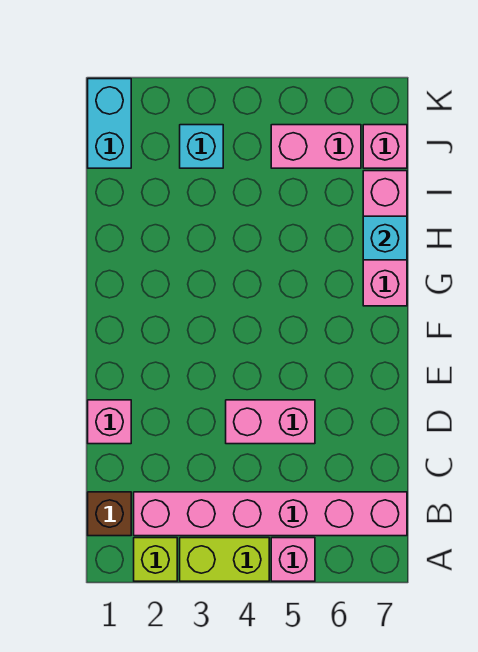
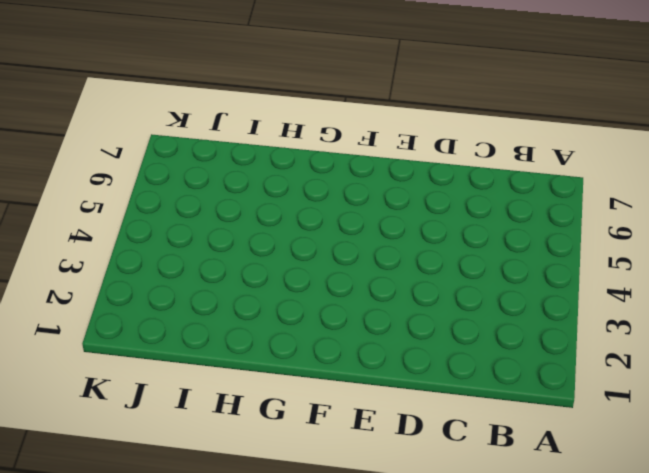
none -> lime 1x1 brick [134,538,177,581]
none -> lime 1x2 brick [180,538,269,581]
none -> pink 1x1 brick [271,538,315,581]

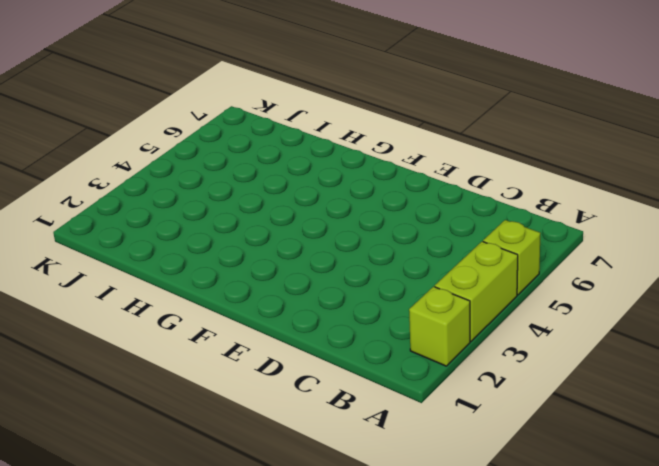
lime 1x1 brick [483,220,541,295] -> pink 1x1 brick [271,538,315,581]
none -> brown 1x1 brick [88,492,131,536]
none -> pink 1x6 brick [134,492,407,536]
none -> pink 1x1 brick [88,400,131,444]

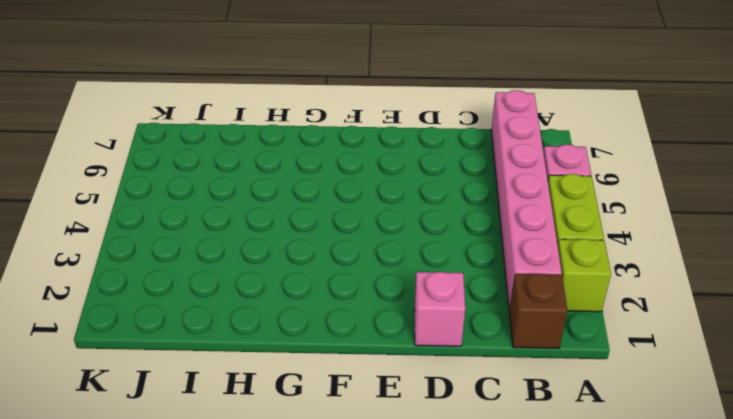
none -> pink 1x2 brick [226,400,315,444]
none -> pink 1x3 brick [363,171,407,306]
none -> cyan 1x2 brick [88,79,131,168]

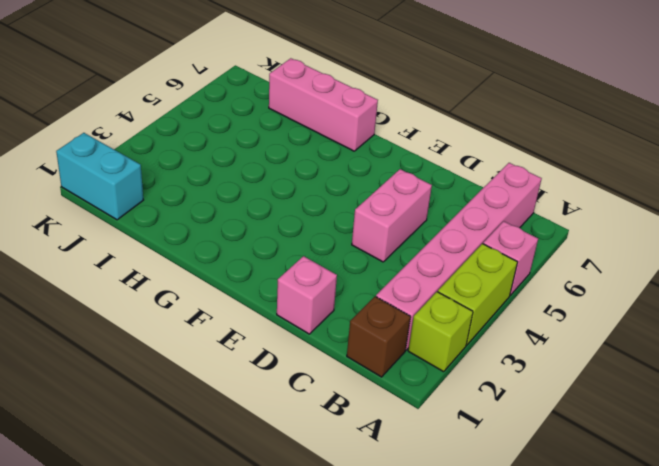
none -> cyan 1x1 brick [180,125,223,168]
none -> pink 1x2 brick [271,125,361,168]
none -> pink 1x1 brick [363,125,407,168]

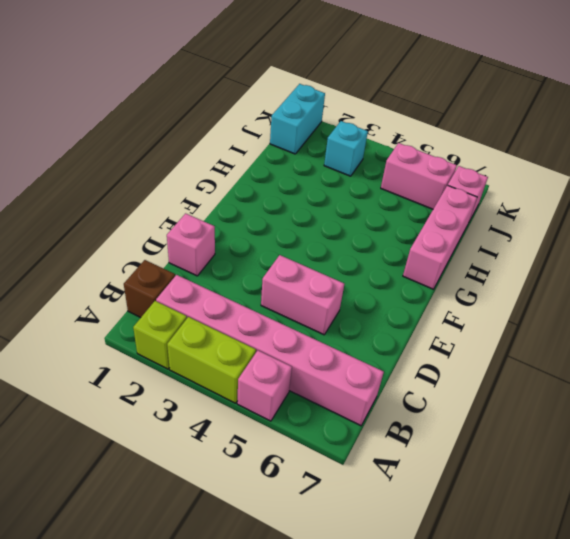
none -> cyan 1x1 brick [363,216,407,260]

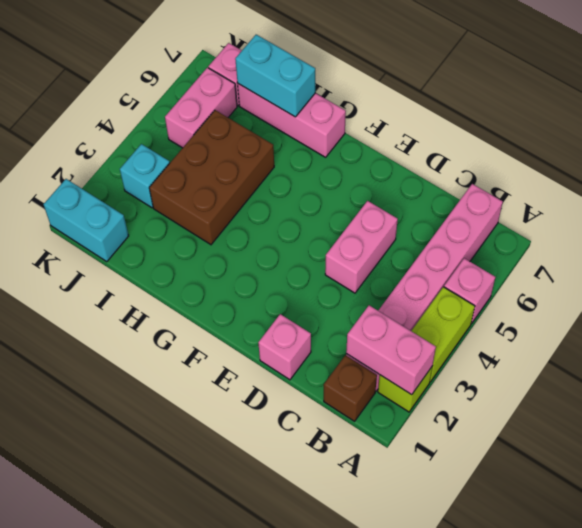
pink 1x2 brick [346,305,436,395] -> none
brown 2x3 brick [149,110,274,245] -> none
cyan 1x2 brick [235,35,315,117] -> cyan 1x1 brick [363,216,407,260]

